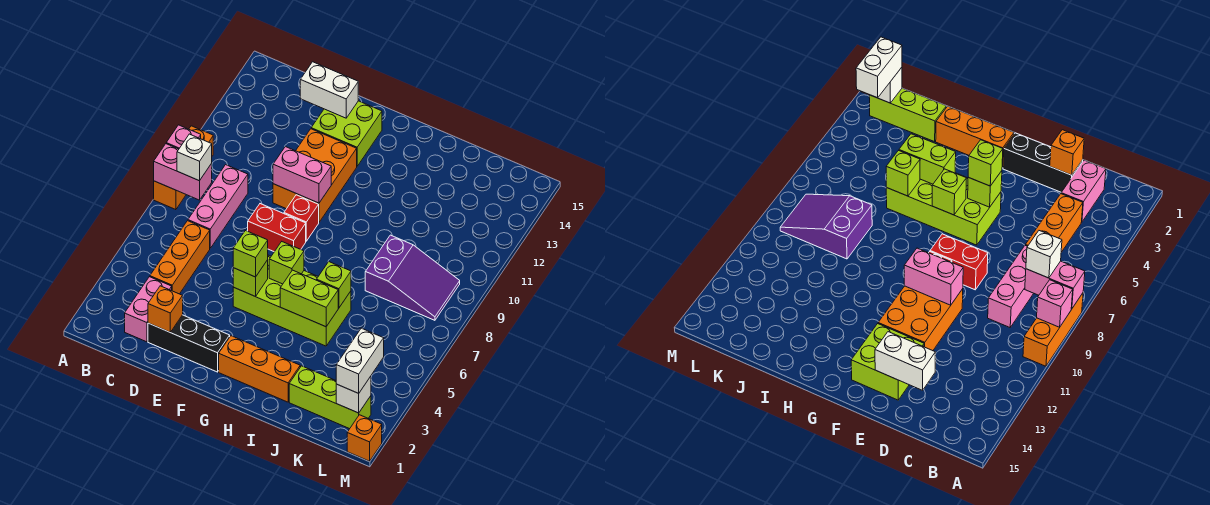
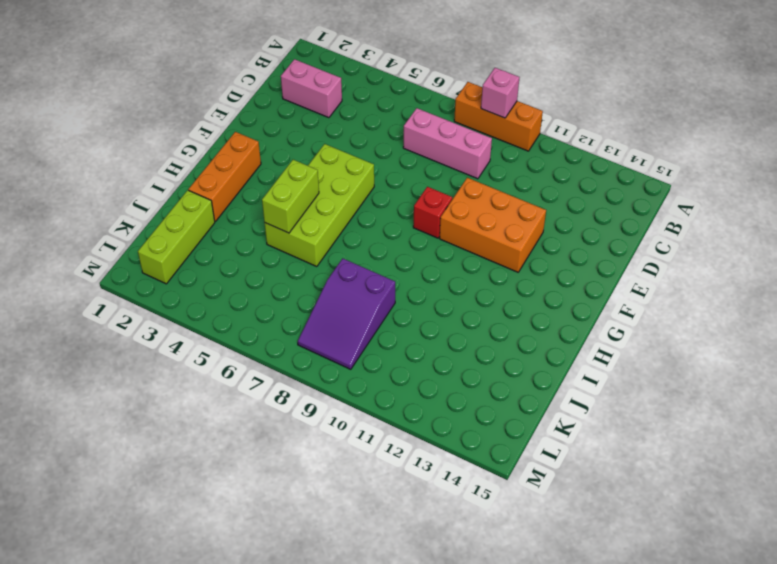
none -> orange 1x3 brick [150,221,210,294]
none -> black 1x3 brick [148,315,230,372]
none -> red 1x2 brick [248,204,306,252]

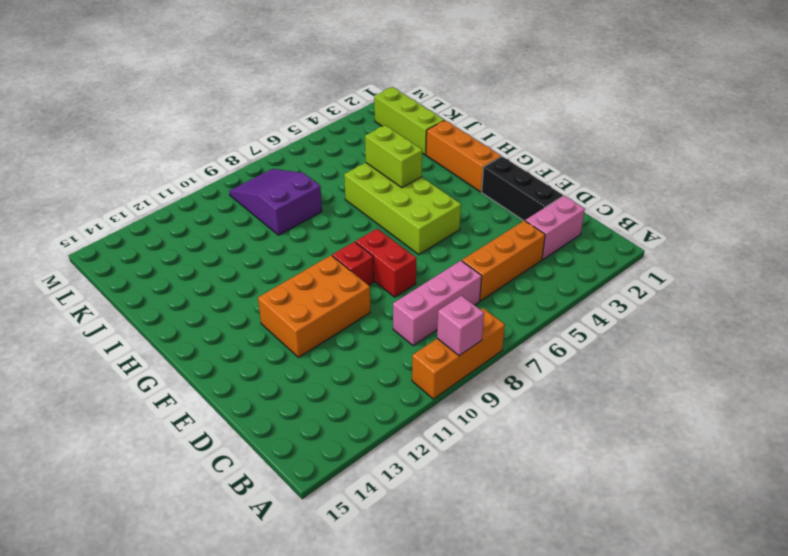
none -> lime 2x2 brick [311,101,382,166]
none -> orange 1x1 brick [347,415,382,461]
none -> pink 1x2 brick [154,144,212,200]

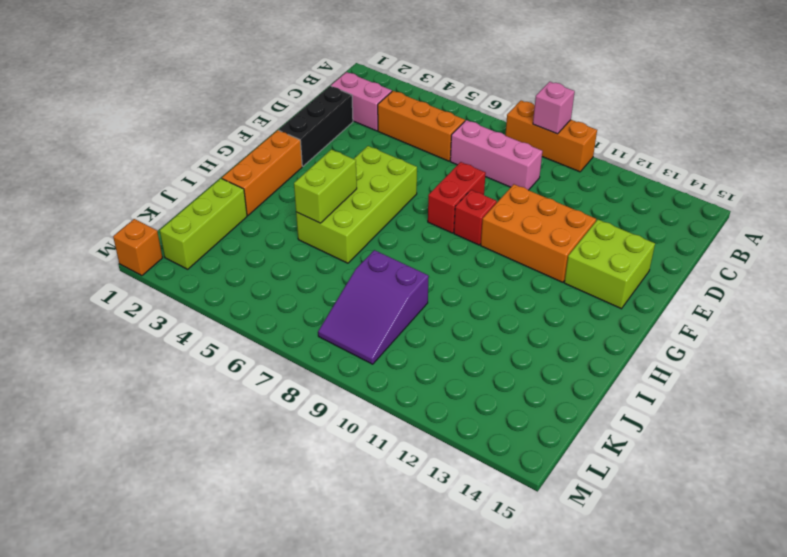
none -> pink 1x2 brick [154,144,212,200]
none -> orange 1x1 brick [148,286,183,332]
none -> white 1x2 brick [300,62,358,118]

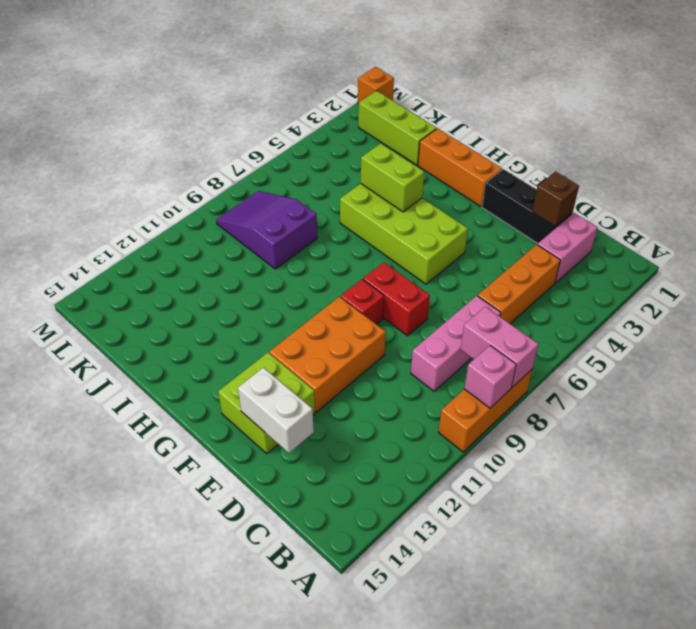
brown 1x1 brick [532,172,579,226] -> orange 1x1 brick [148,286,183,332]
none -> pink 1x2 brick [273,147,331,203]
none -> lime 1x1 brick [233,260,268,297]
none -> lime 1x1 brick [269,242,304,284]

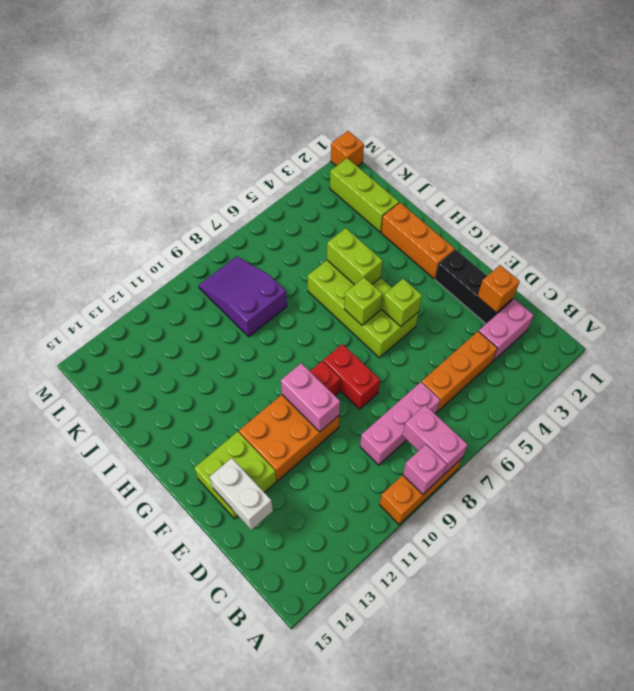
none -> lime 1x1 brick [317,262,351,308]
none -> white 1x1 brick [336,376,371,413]
none -> white 1x1 brick [177,134,212,181]

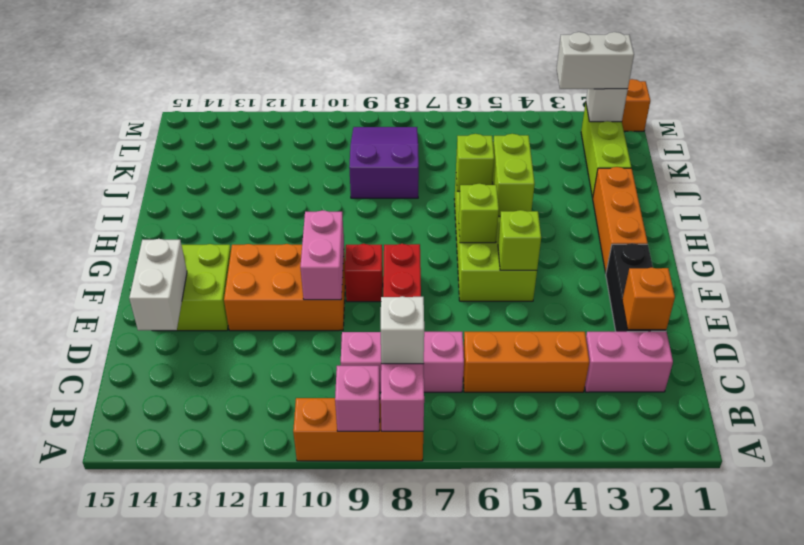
none -> lime 1x1 brick [233,231,268,277]

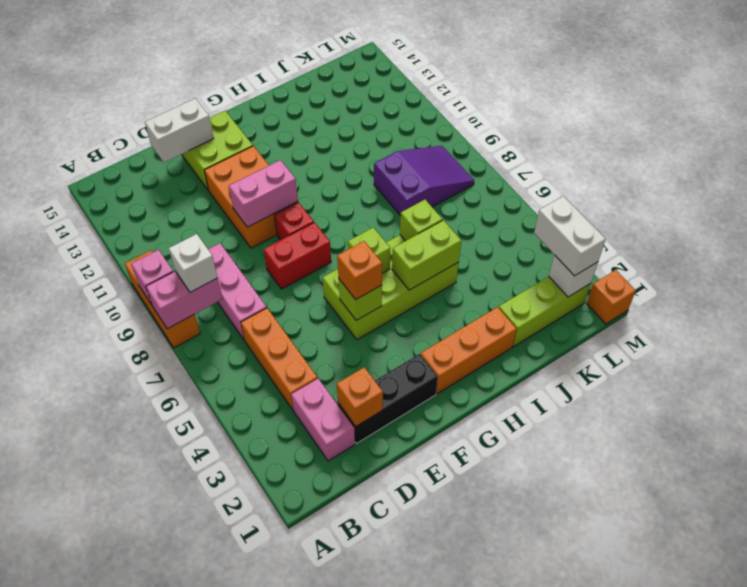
orange 1x1 brick [337,241,382,299] -> lime 1x1 brick [233,231,268,277]

